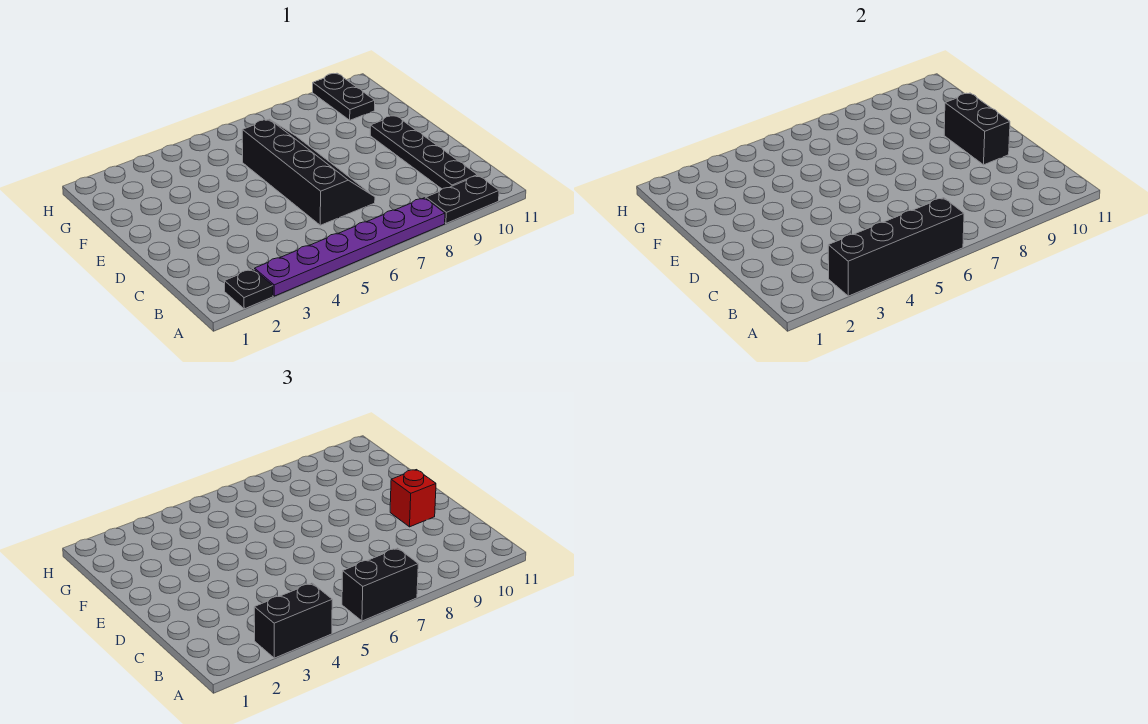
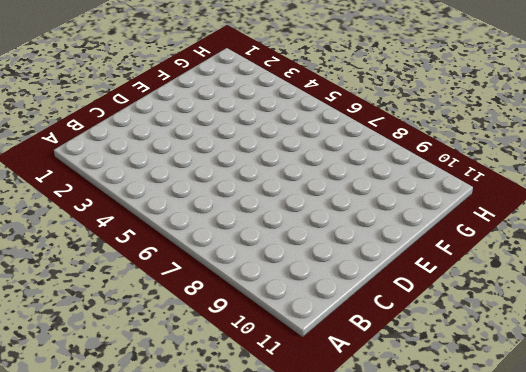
none -> black 1x1 plate [225,269,273,309]
none -> purple 1x6 plate [255,198,445,296]

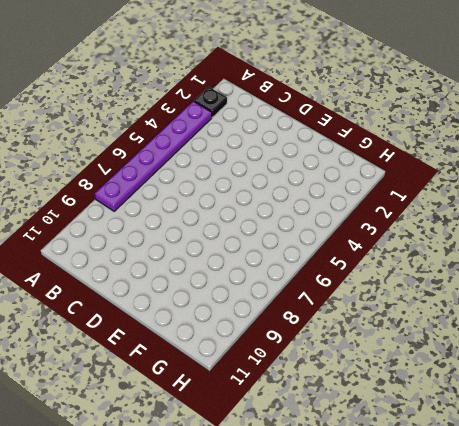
none -> black 1x2 plate [426,175,499,223]
none -> black 1x4 plate [370,115,477,189]

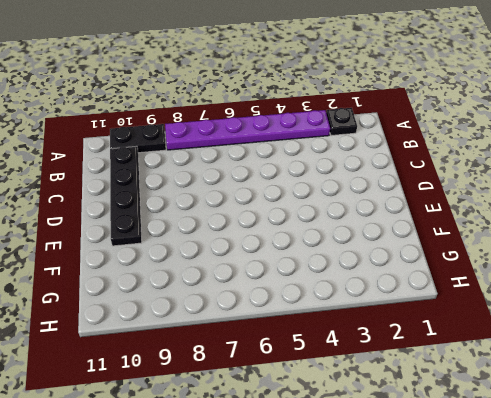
none -> black 2x4 slope [242,119,375,225]
none -> black 1x2 plate [313,73,375,120]

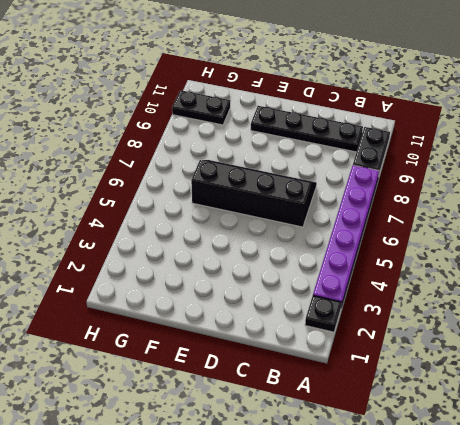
none -> black 1x4 brick [828,198,964,296]
none -> black 1x2 brick [944,93,1010,165]

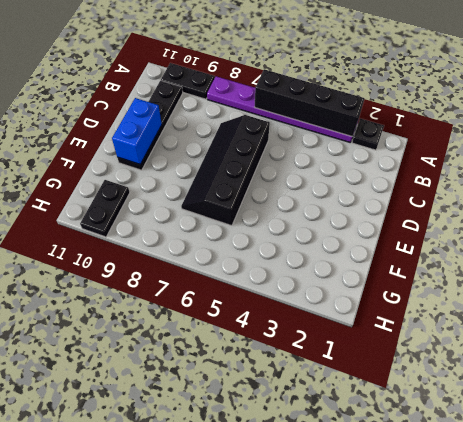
blue 1x2 brick [112,98,162,164] -> black 1x2 brick [944,93,1010,165]
none -> black 1x2 brick [254,583,332,658]
none -> black 1x2 brick [342,548,418,621]

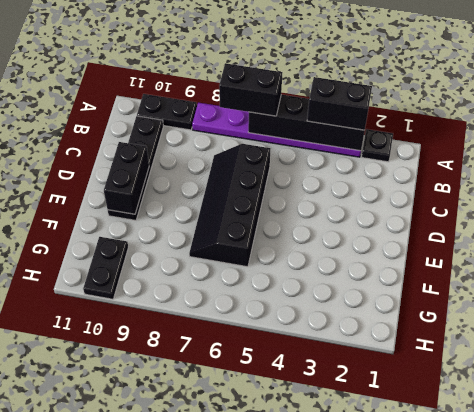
none -> red 1x1 brick [390,470,436,527]

